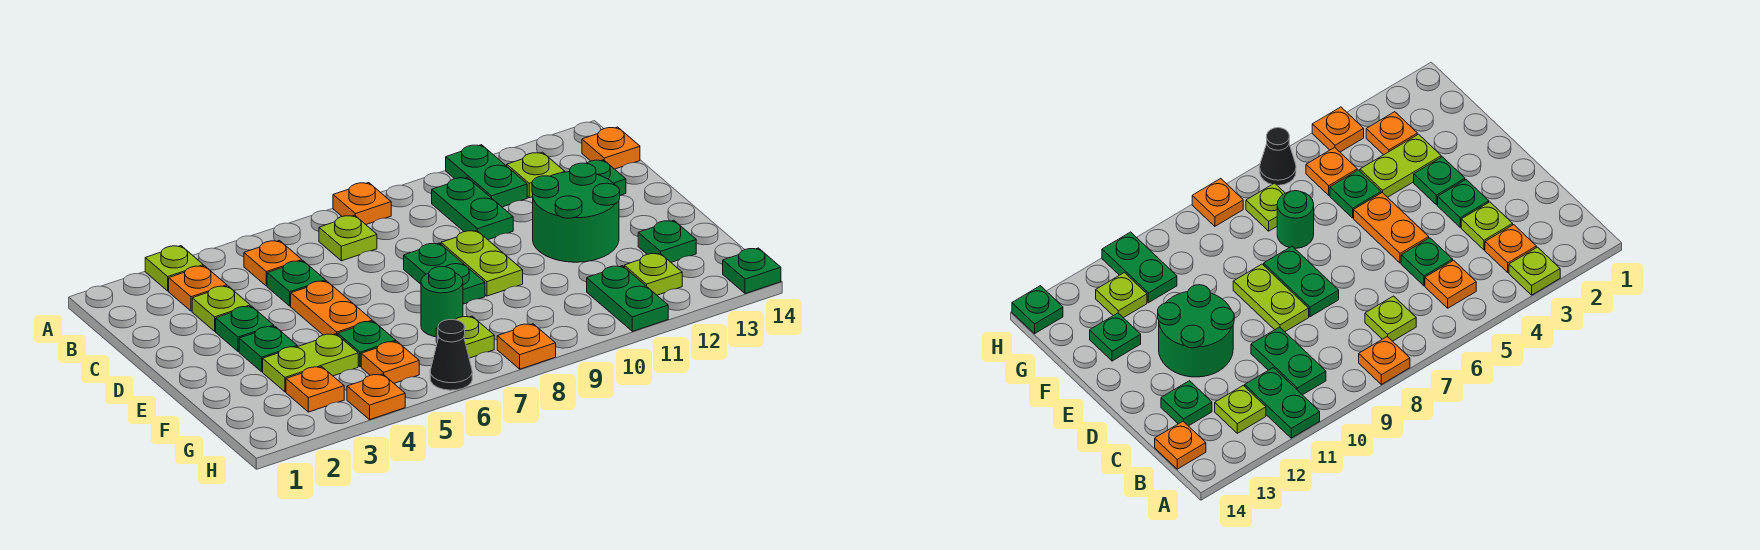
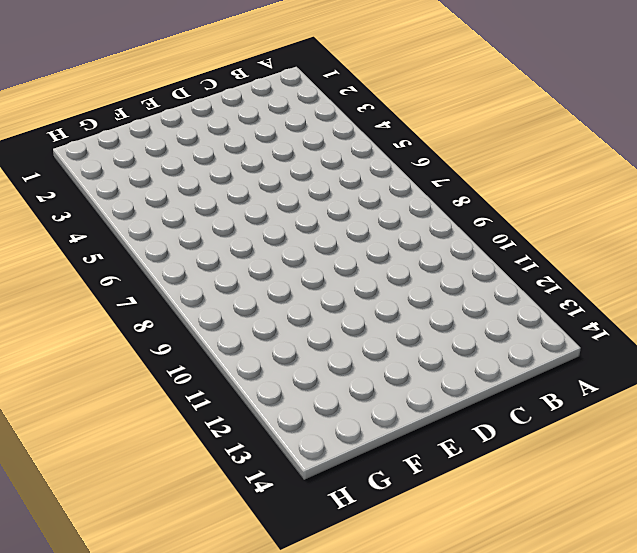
none -> lime 1x1 plate [145,246,203,291]
none -> orange 1x1 plate [333,183,391,224]
none -> green 1x2 plate [446,145,527,207]
none -> orange 1x1 plate [169,266,227,311]

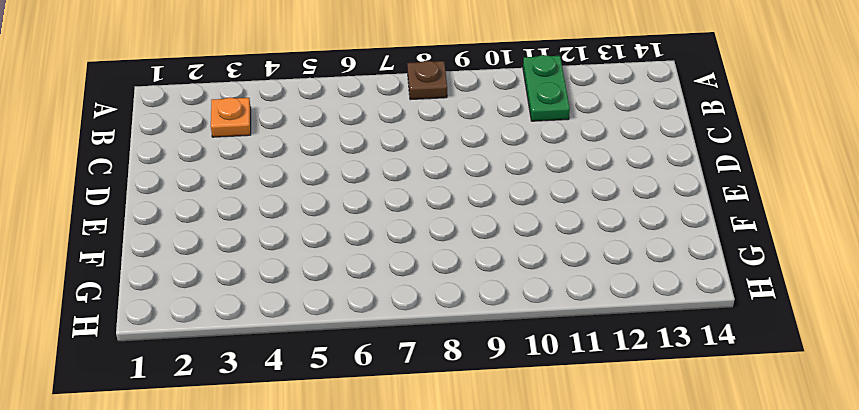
brown 1x1 plate [407,61,447,100] -> orange 1x1 plate [333,183,391,224]
none -> lime 1x1 plate [145,246,203,291]
none -> orange 1x1 plate [244,241,302,286]
none -> lime 1x1 plate [319,215,377,261]
none -> green 1x2 plate [432,178,513,240]

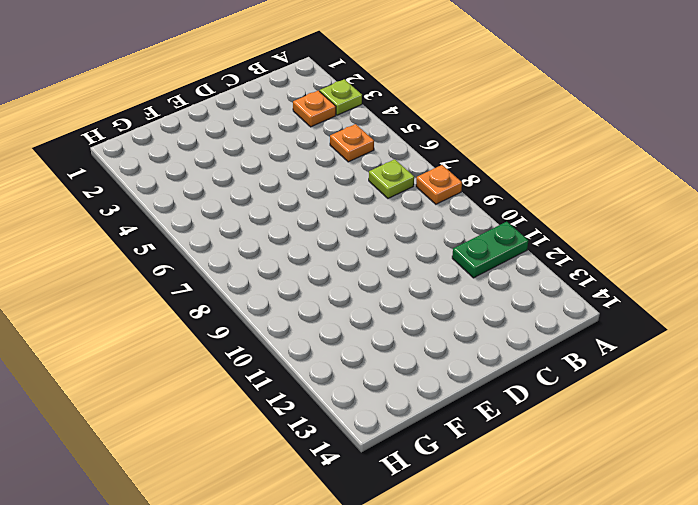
none -> green 1x2 plate [432,178,513,240]
none -> lime 1x1 plate [507,152,565,198]
none -> orange 1x1 plate [582,127,640,169]
none -> lime 1x1 plate [192,286,250,331]

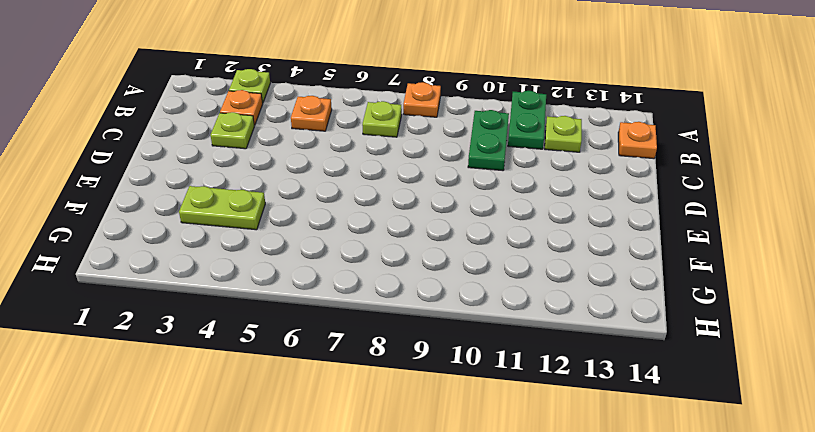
none -> green 1x1 plate [267,261,325,306]
none -> green 1x1 plate [569,160,626,195]
none -> green 1x1 plate [216,306,274,352]
none -> orange 1x2 plate [291,281,372,335]

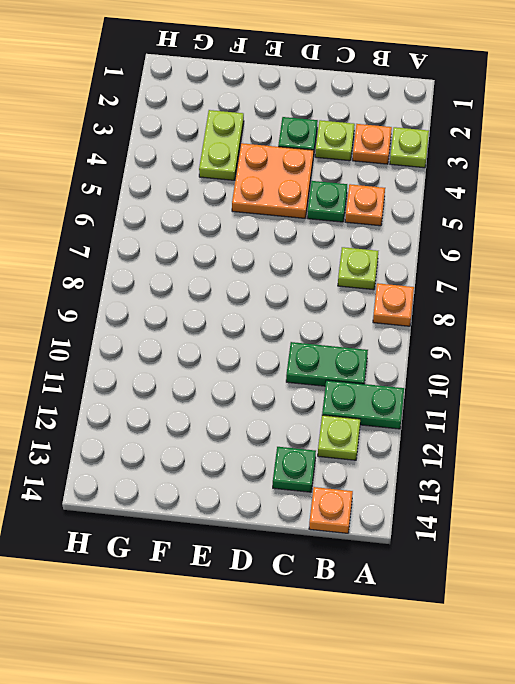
orange 2x2 plate [232,143,314,218] -> orange 1x2 plate [291,281,372,335]
none -> green 1x2 plate [404,243,485,304]
none -> lime 1x2 plate [441,230,523,296]
none -> green 2x2 round brick [532,163,620,262]
none -> green 1x1 plate [239,326,297,372]

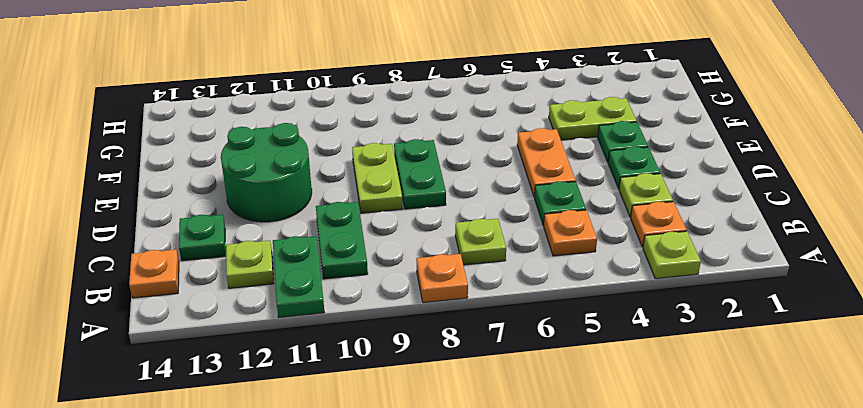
none -> green 1x1 plate [338,321,396,367]
none -> green 1x1 round brick [421,267,463,337]
none -> green 1x1 plate [638,220,696,262]
none -> orange 1x1 plate [286,367,344,412]

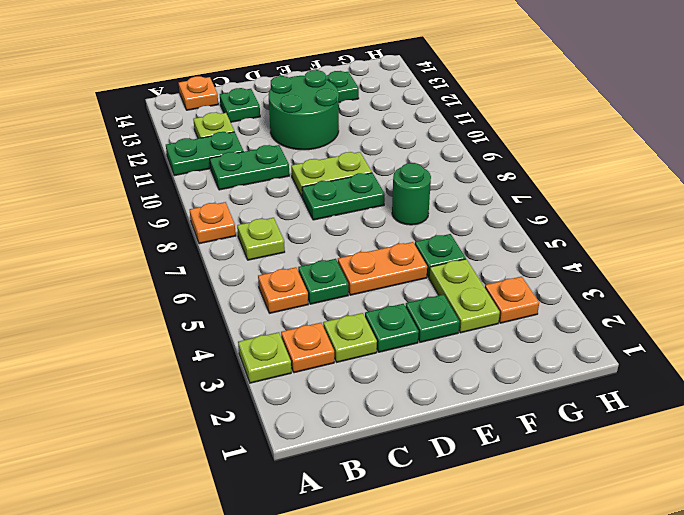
none -> orange 1x1 plate [361,341,419,383]
none -> lime 1x1 plate [436,316,494,358]
none -> green 1x2 plate [587,266,668,331]
none -> lime 1x1 plate [624,253,682,295]

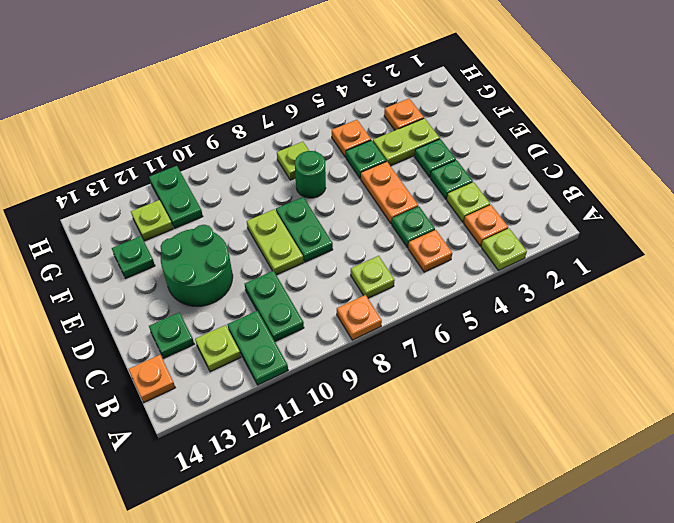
none -> orange 1x1 plate [347,374,405,419]
none -> black 1x1 cone [430,320,472,390]
none -> orange 1x1 plate [497,324,556,369]
none -> green 1x1 plate [723,248,781,294]

